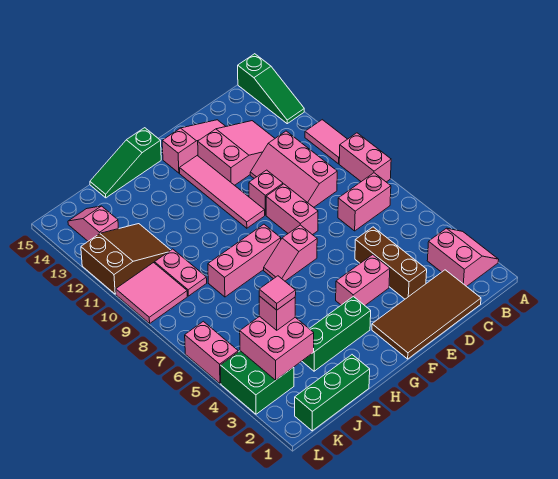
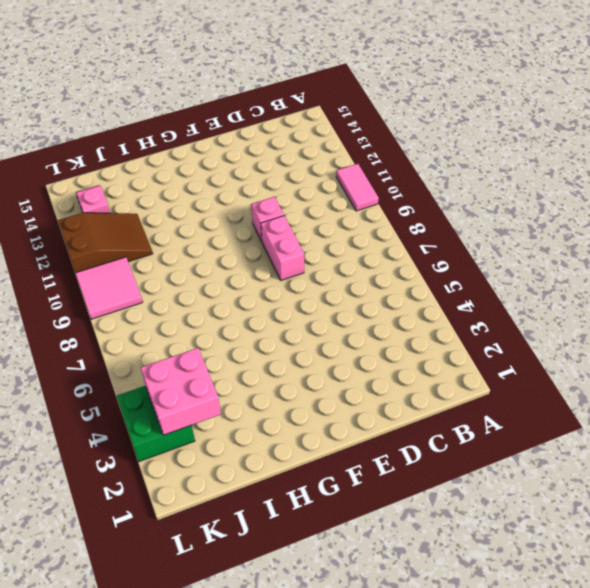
none -> pink 2x2 slope [427,228,499,286]
none -> pink 1x2 brick [339,133,391,182]
none -> green 1x3 slope [238,54,304,124]

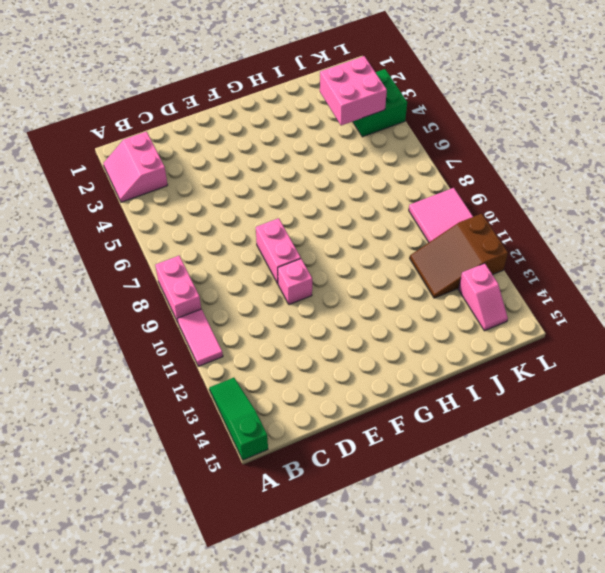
none -> pink 1x2 brick [338,173,391,231]
none -> brown 2x4 tile [372,270,481,359]
none -> pink 2x3 slope [250,131,337,207]

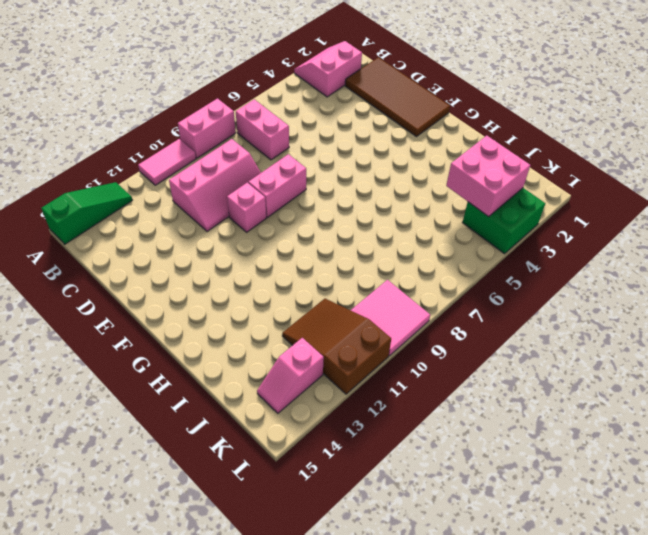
none -> pink 2x3 slope [198,121,275,185]
none -> brown 1x3 brick [355,227,427,299]
none -> pink 1x3 slope [162,120,226,173]

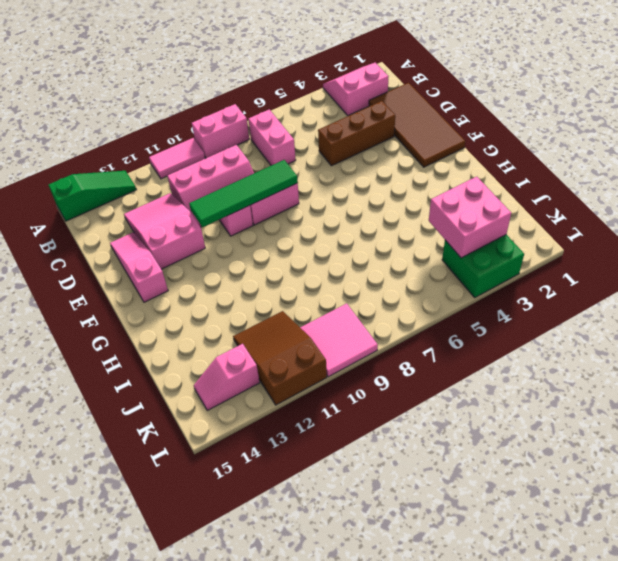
green 1x4 tile [189,160,298,227] -> none
none -> pink 1x2 brick [336,255,390,305]
none -> pink 1x2 slope [264,225,317,281]
none -> pink 1x4 tile [180,156,265,228]

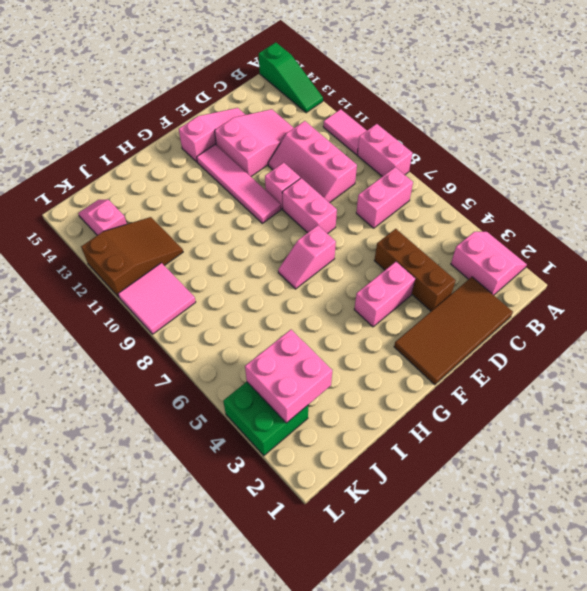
none -> green 1x3 brick [302,296,371,371]
none -> pink 1x3 brick [208,224,281,297]
none -> green 1x3 slope [90,128,161,198]

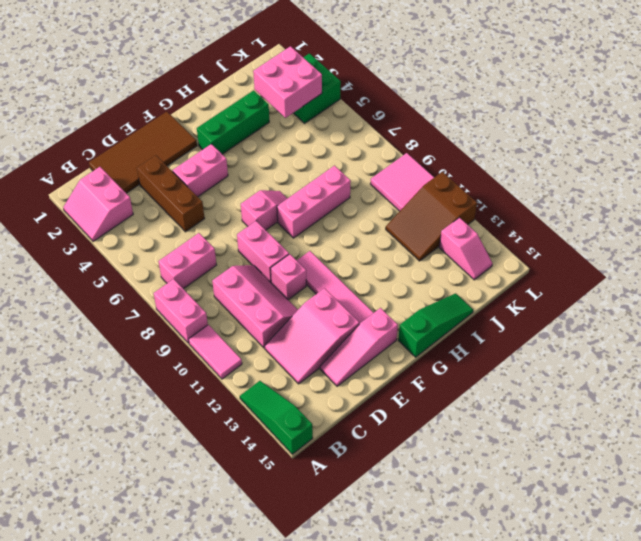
none -> green 1x3 brick [295,355,370,431]
none -> pink 1x2 plate [155,249,207,296]
none -> pink 1x2 brick [185,321,238,383]

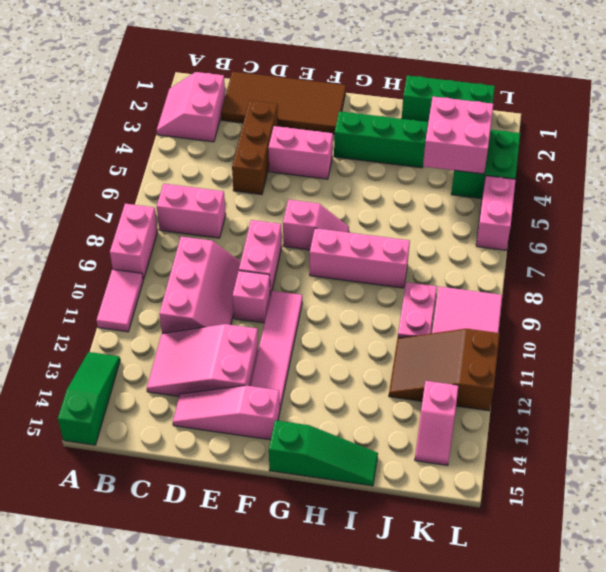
none -> pink 1x1 brick [259,296,295,330]
none -> pink 1x1 tile [259,276,296,310]

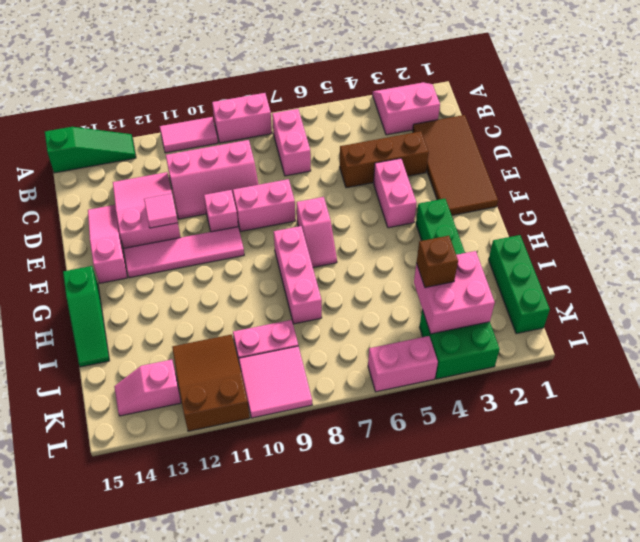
pink 1x1 tile [144,194,178,228] -> pink 1x1 tile moved to [259,276,296,310]
brown 1x1 brick [416,236,458,287] -> pink 1x1 brick [259,296,295,330]

